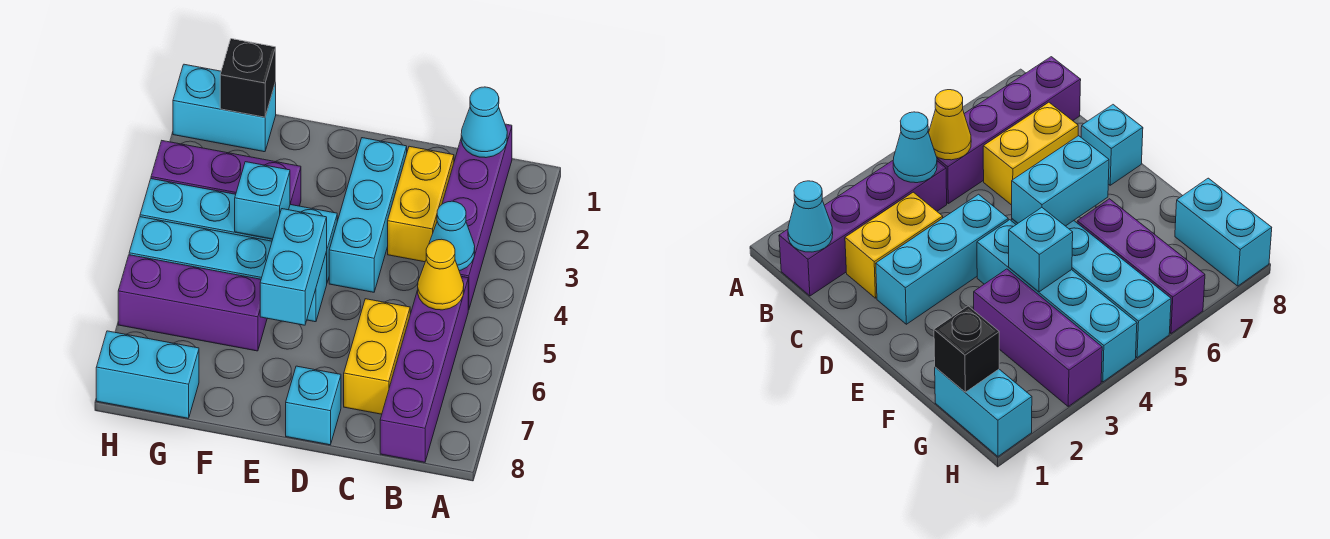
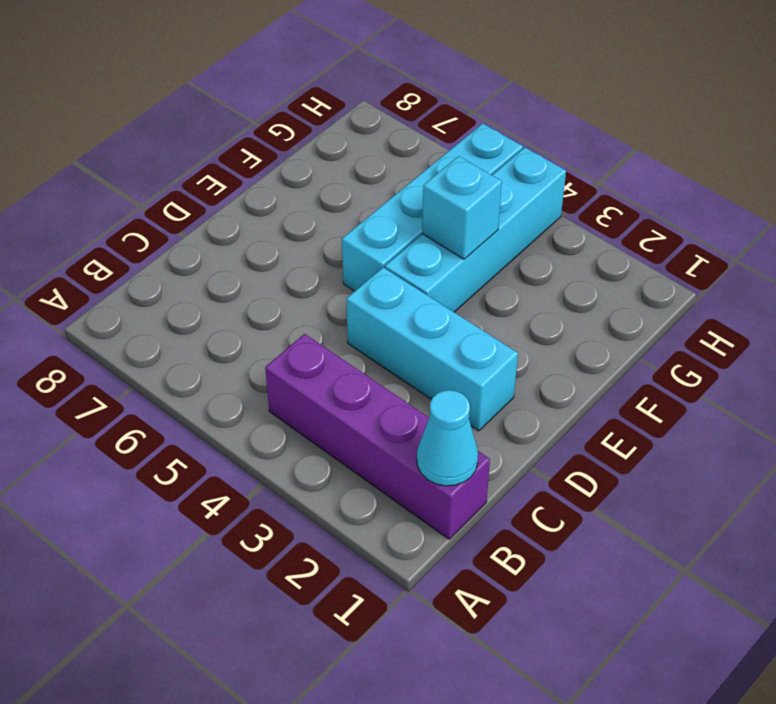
none -> purple 1x4 brick [380,277,468,462]
none -> yellow 1x2 brick [388,146,454,262]
none -> yellow 1x2 brick [344,299,410,414]

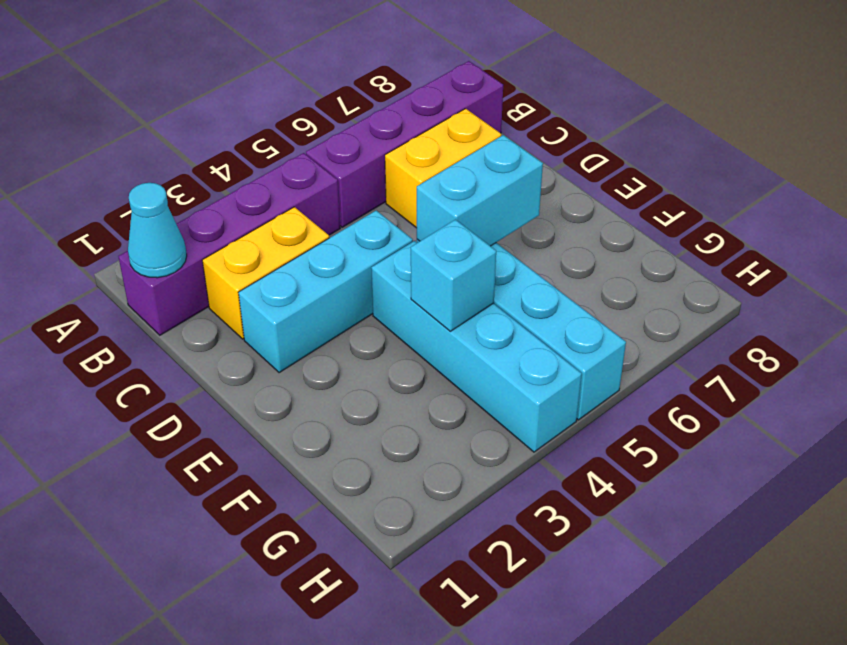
none -> cyan 1x1 brick [286,366,341,445]
none -> purple 1x3 brick [151,141,301,206]
none -> purple 1x3 brick [118,255,267,351]

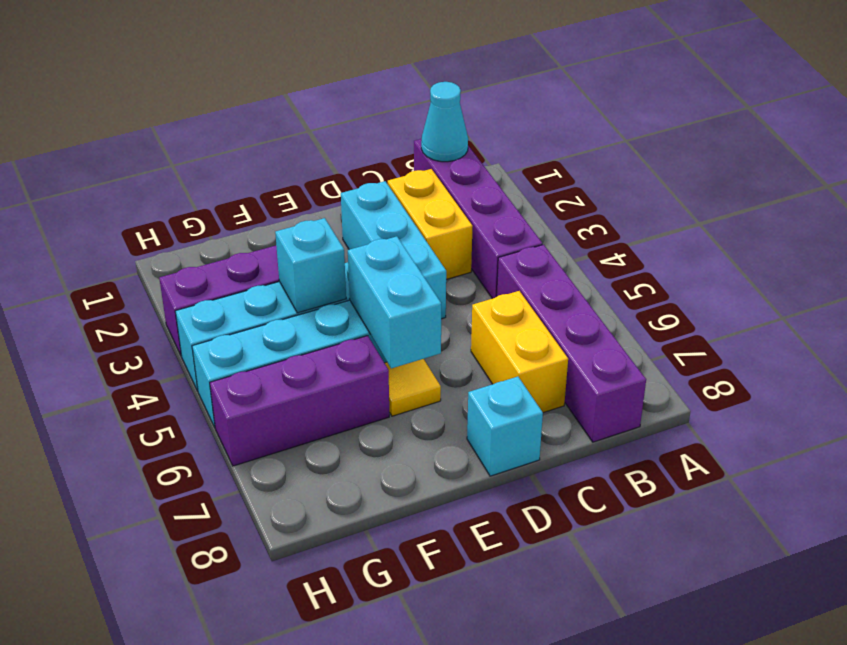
yellow 1x1 tile [385,359,441,416] -> none
none -> cyan 1x2 brick [173,64,276,152]
none -> cyan 1x2 brick [96,331,199,418]
none -> cyan 1x1 cone [429,201,475,271]

